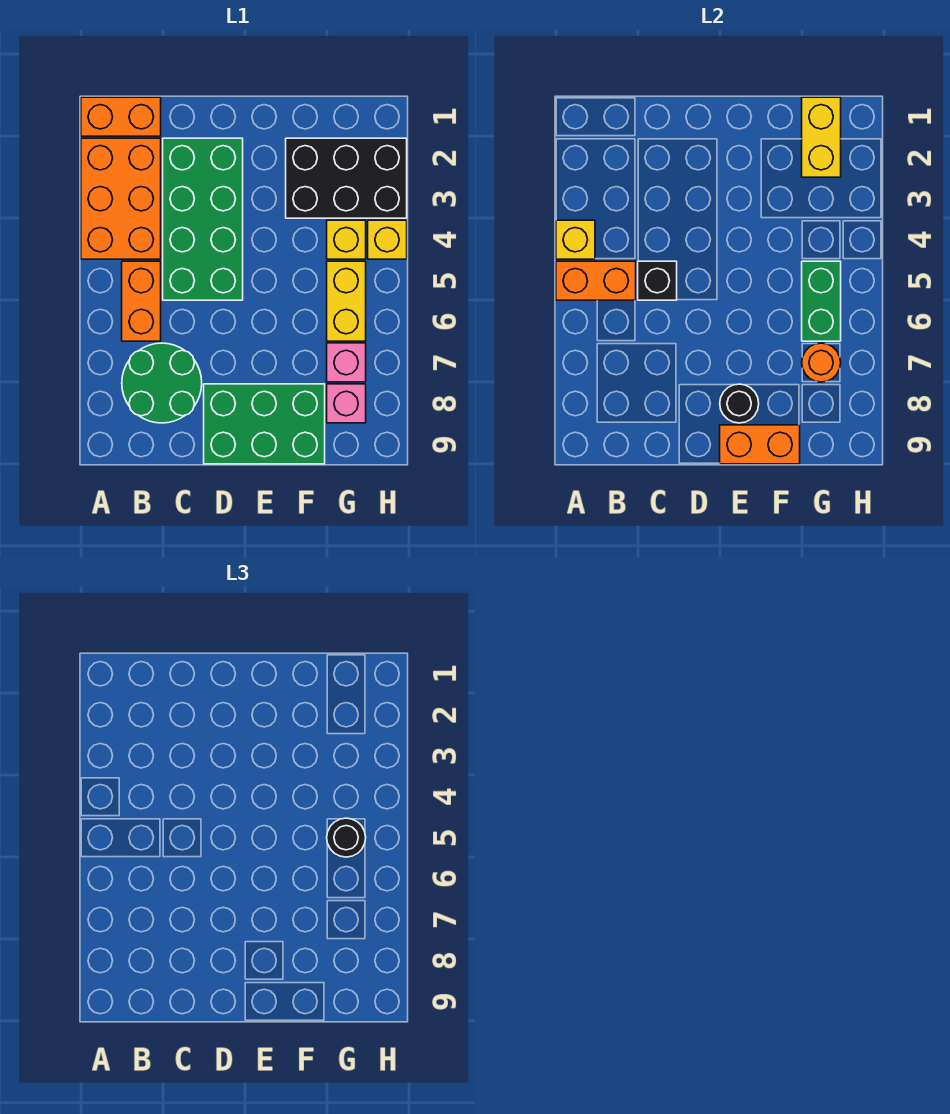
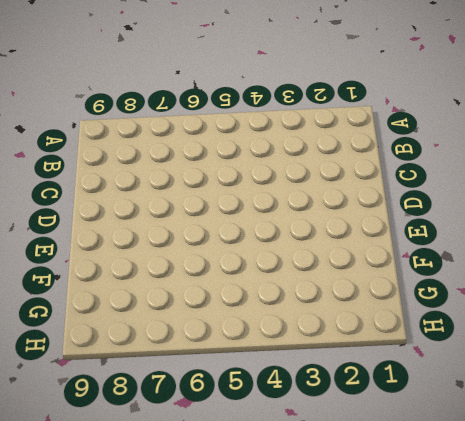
none -> orange 1x2 brick [81,97,161,136]
none -> orange 2x3 brick [81,138,161,259]
none -> orange 1x2 brick [122,261,161,341]

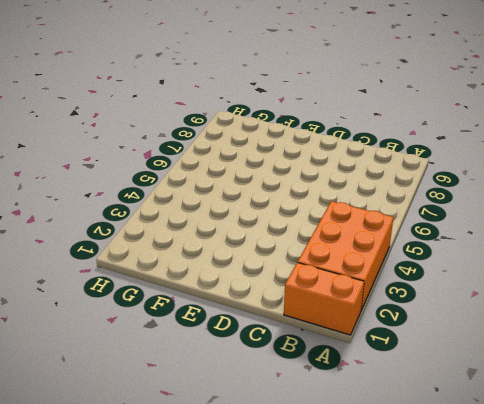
none -> orange 1x2 brick [122,261,161,341]
none -> green 2x2 round brick [122,343,202,423]
none -> green 2x4 brick [163,138,243,300]

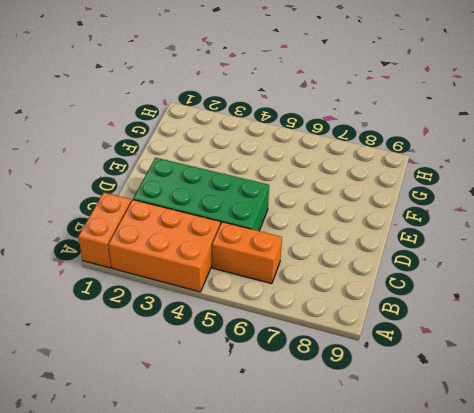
none -> green 2x2 round brick [122,343,202,423]
none -> green 2x3 brick [204,384,325,464]
none -> black 2x3 brick [286,138,407,218]

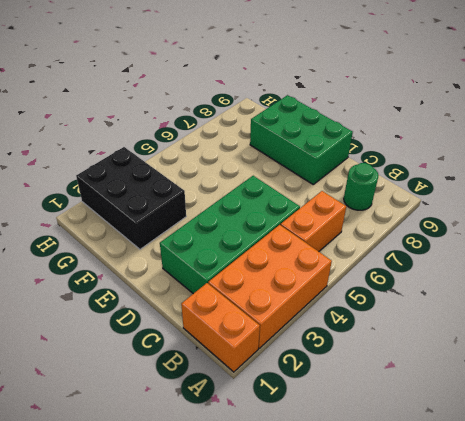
green 1x1 round brick [344,163,379,210] -> green 2x2 round brick [122,343,202,423]
none -> yellow 1x1 brick [327,220,366,259]
none -> yellow 1x2 brick [327,261,366,341]
none -> pink 1x1 brick [327,343,366,382]

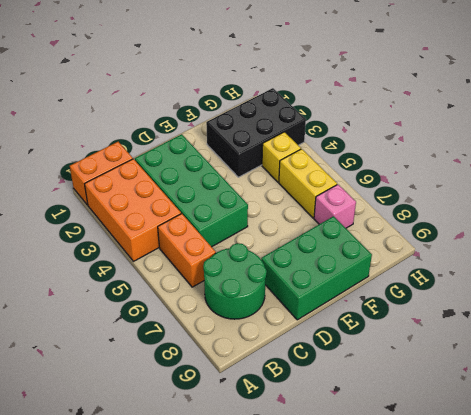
none -> pink 1x1 brick [327,384,366,423]
none -> yellow 1x1 brick [368,220,407,259]
none -> yellow 1x1 brick [556,220,595,259]

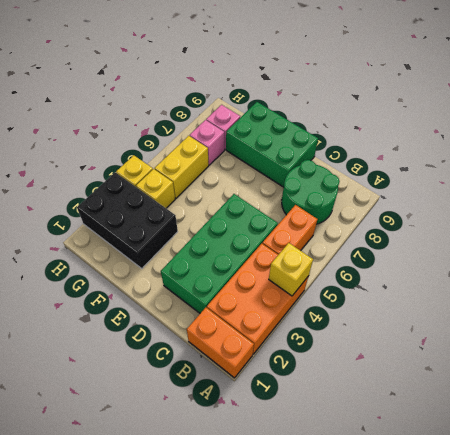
none -> orange 1x2 brick [556,261,636,300]
none -> black 1x1 brick [638,261,677,300]
none -> black 1x1 round brick [720,384,759,423]

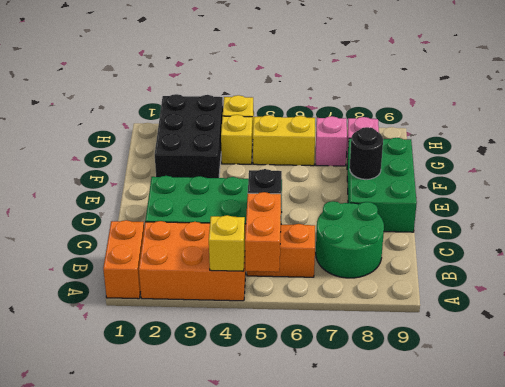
none -> orange 1x2 brick [720,425,800,464]
none -> yellow 1x2 brick [802,97,841,177]
none -> green 1x2 brick [802,261,841,341]

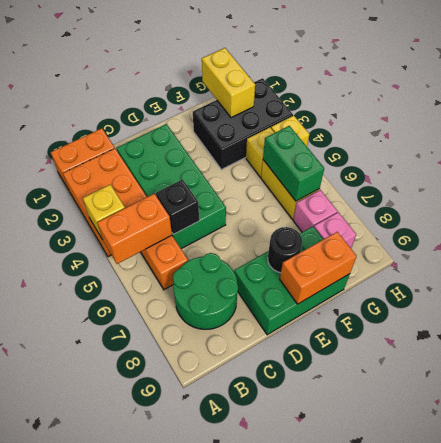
none -> orange 1x1 round brick [802,343,841,382]
none -> black 1x1 round brick [327,818,366,857]

